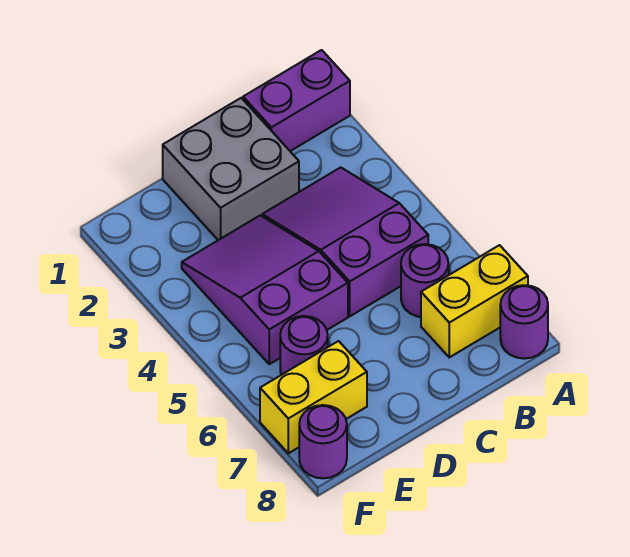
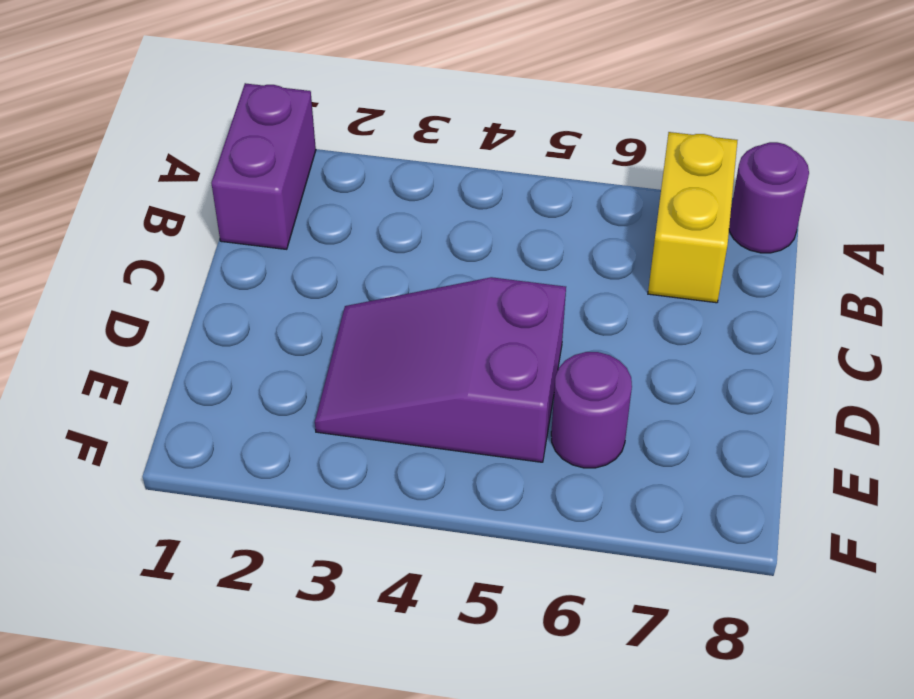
none -> purple 2x3 slope [262,167,428,316]
none -> purple 1x1 round brick [401,244,449,317]

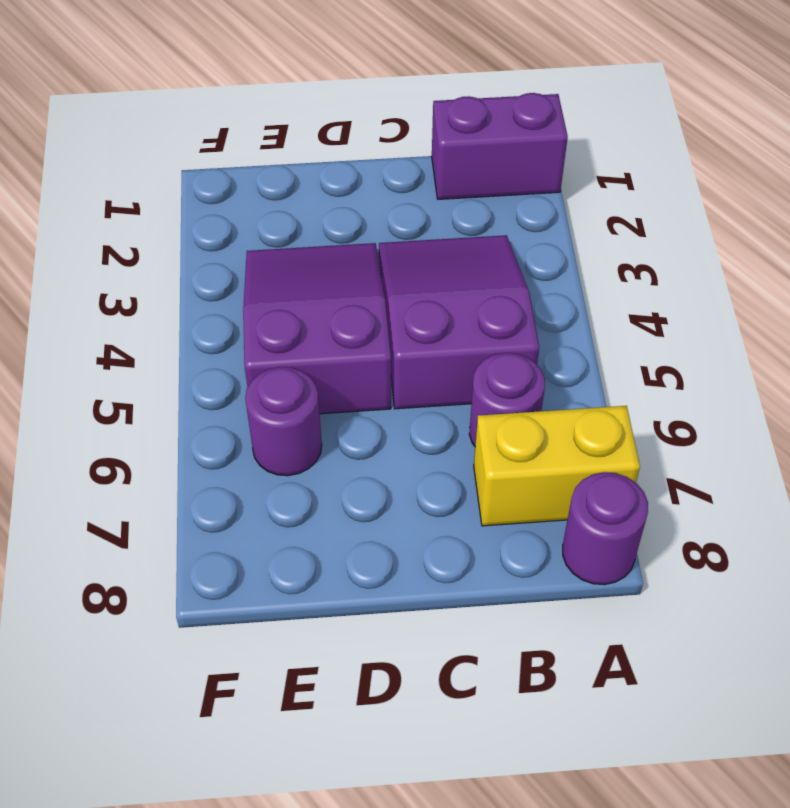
none -> grey 2x2 brick [163,98,299,240]
none -> yellow 1x2 brick [260,341,367,453]

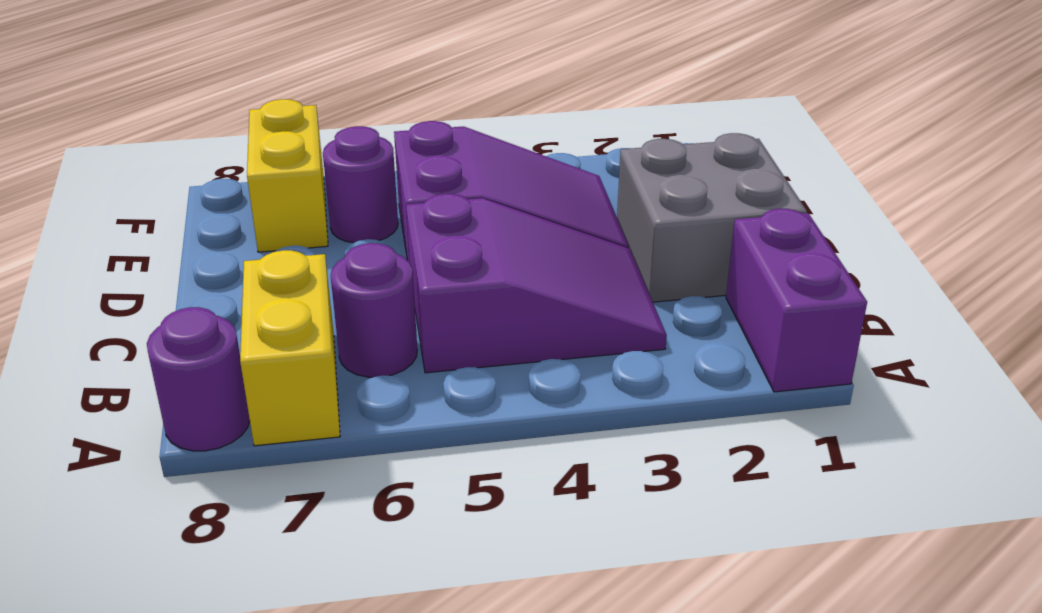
none -> purple 1x1 round brick [299,405,347,478]

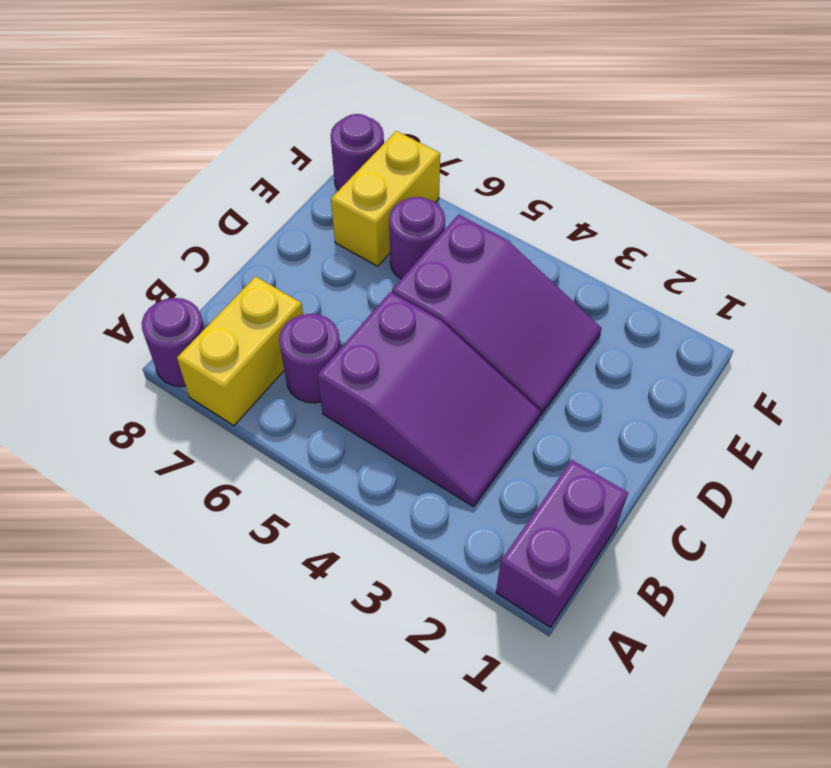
none -> grey 2x2 brick [163,98,299,240]

